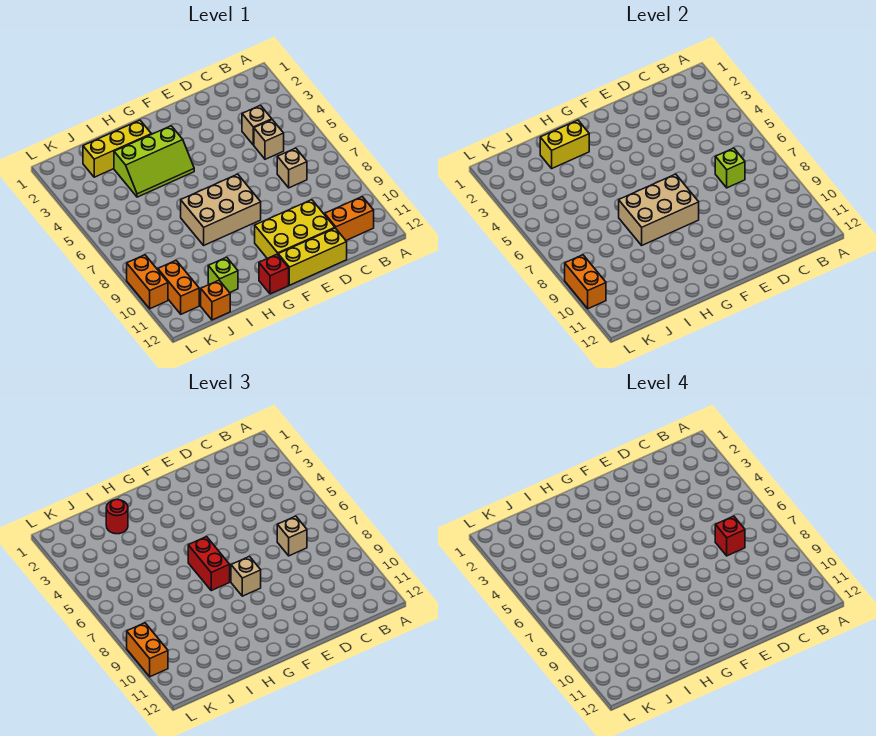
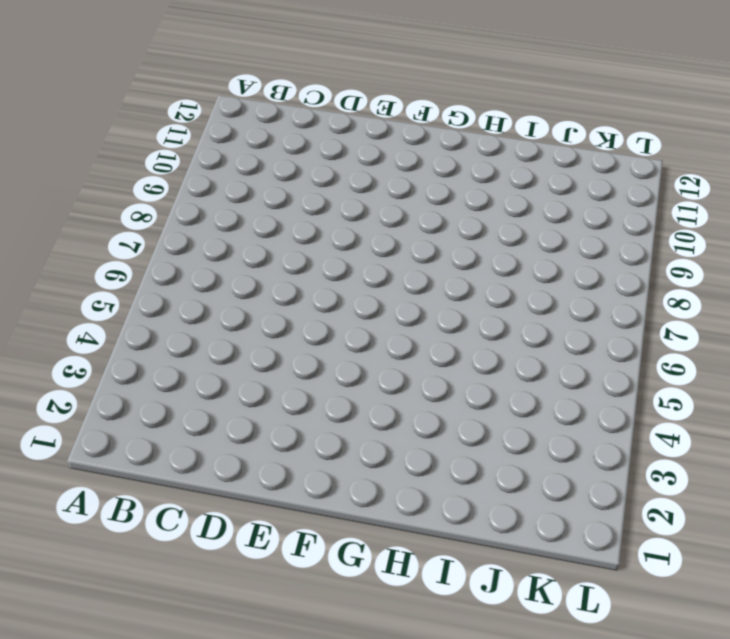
none -> orange 1x2 brick [325,197,374,240]
none -> tan 1x1 brick [242,105,272,145]
none -> tan 1x1 brick [254,120,284,159]

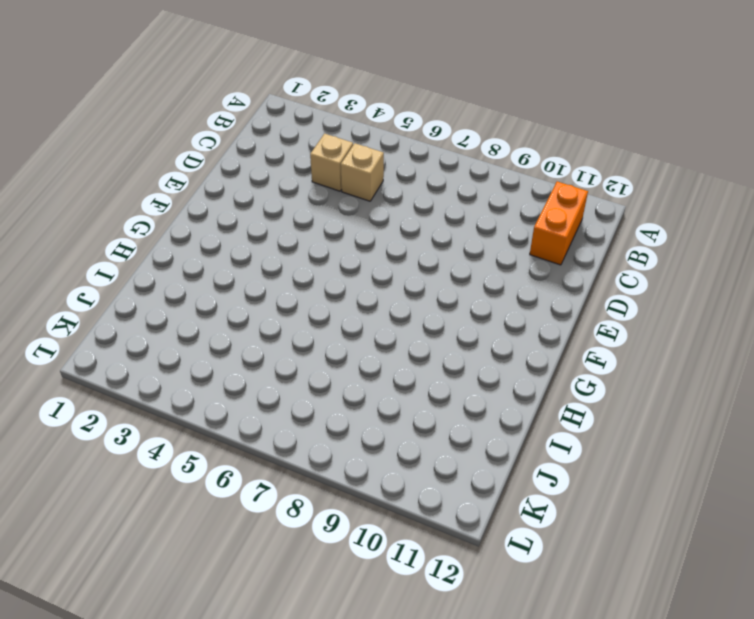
none -> tan 1x1 brick [277,148,307,188]
none -> yellow 2x3 brick [255,200,335,258]
none -> yellow 1x3 brick [278,228,347,285]

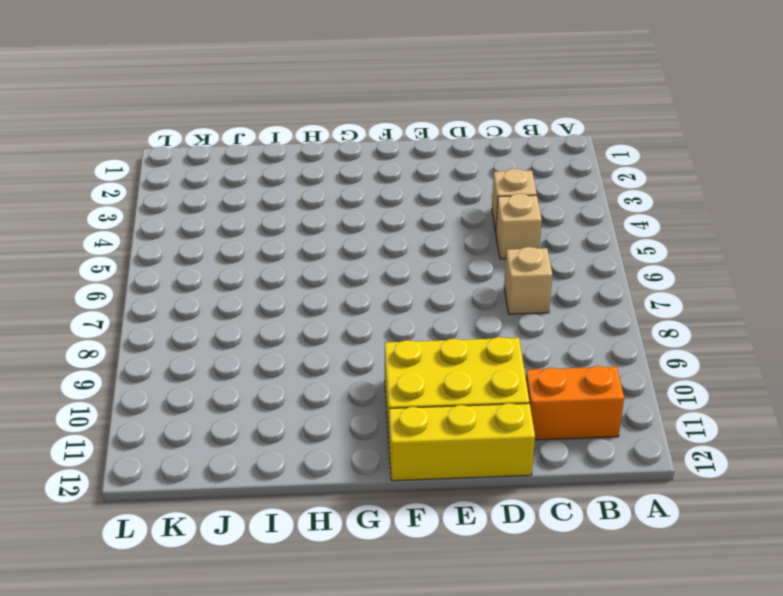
none -> tan 2x3 brick [181,174,261,245]
none -> lime 2x3 slope [114,126,194,197]
none -> red 1x1 brick [259,254,289,294]

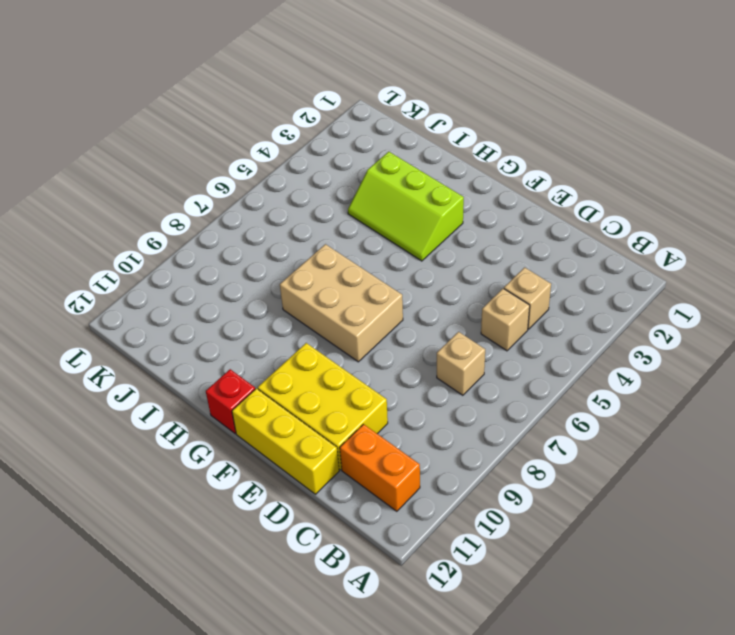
none -> yellow 1x3 brick [83,120,151,177]
none -> lime 1x1 brick [208,257,238,293]
none -> orange 1x1 brick [201,280,230,320]

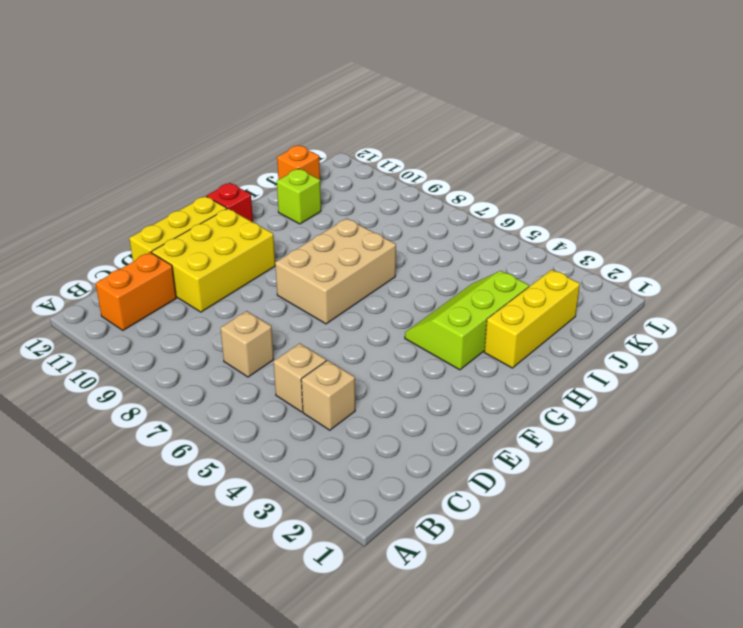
none -> orange 1x2 brick [158,261,199,314]
none -> orange 1x2 brick [127,255,168,309]
none -> lime 1x1 brick [715,148,745,188]

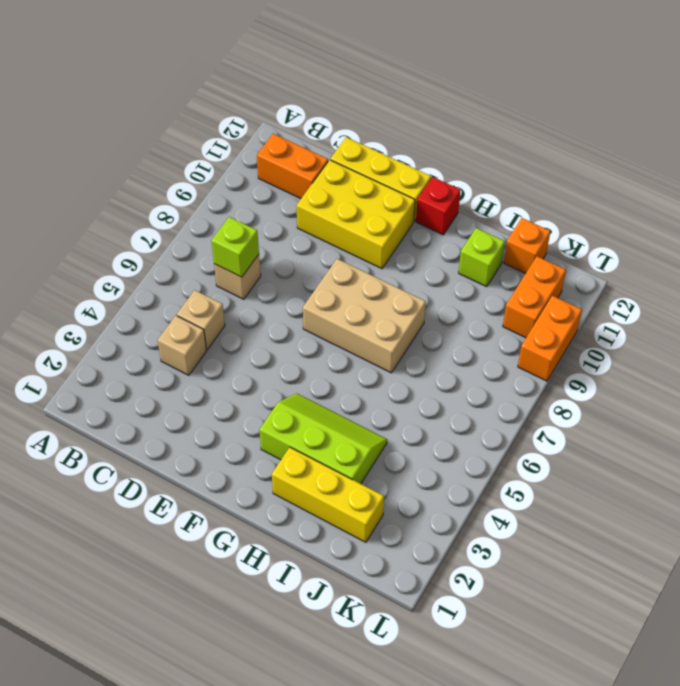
none -> tan 2x3 brick [619,174,699,245]
none -> yellow 1x2 brick [540,120,589,168]
none -> orange 1x2 brick [565,255,606,309]

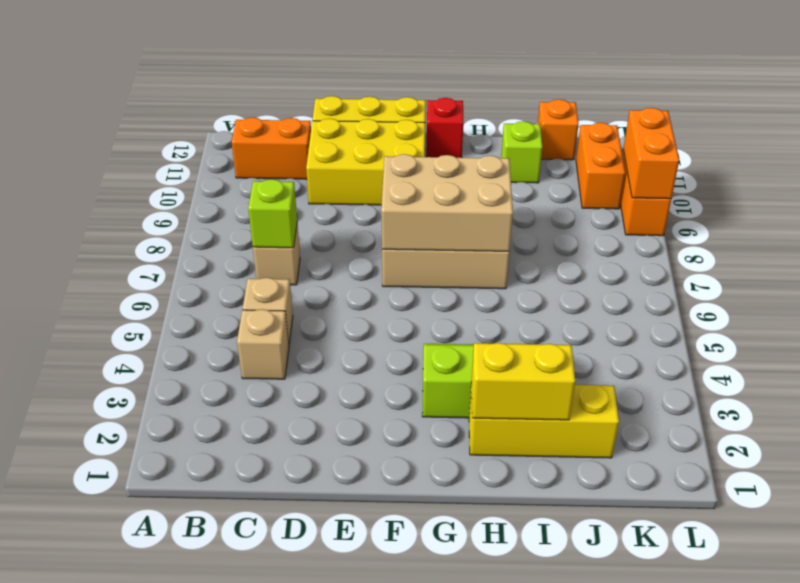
none -> tan 1x1 brick [277,516,307,556]
none -> tan 1x1 brick [231,557,261,596]
none -> red 1x2 brick [188,537,230,591]

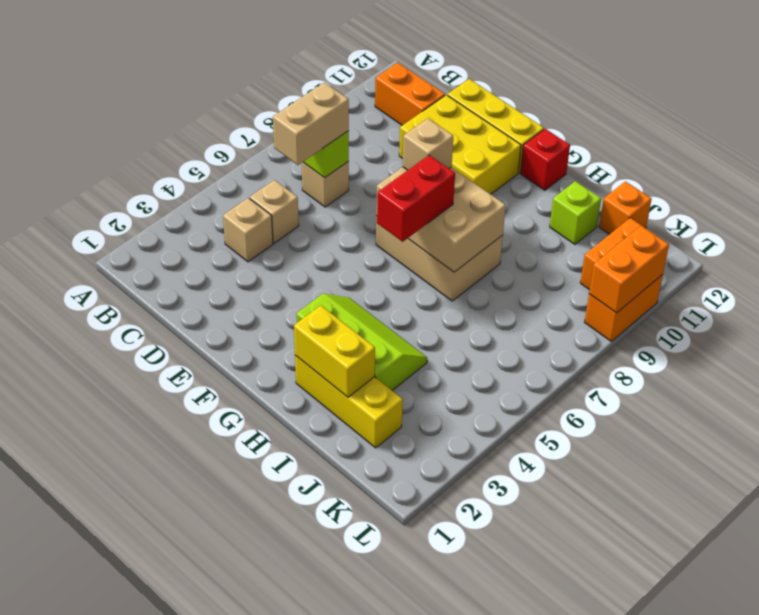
tan 1x2 brick [273,82,349,165] -> tan 1x1 brick [277,516,307,556]
none -> red 1x1 round brick [106,499,128,534]
none -> orange 1x2 brick [127,623,168,677]
none -> red 1x1 brick [715,516,745,556]

